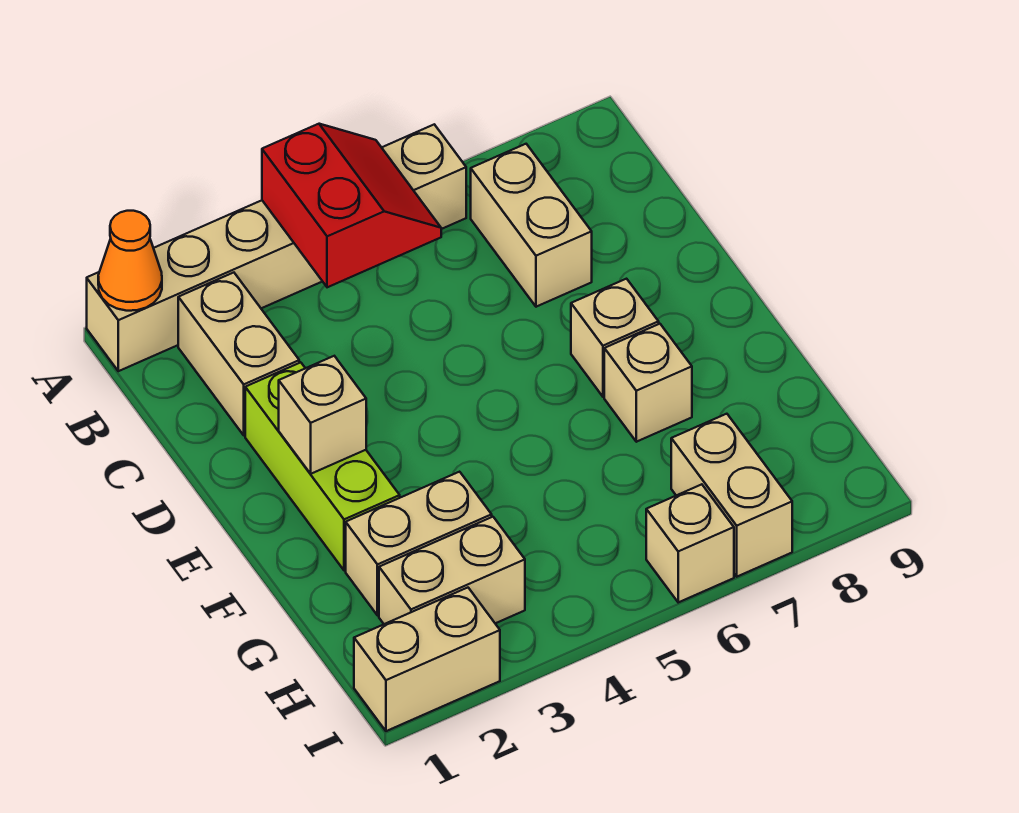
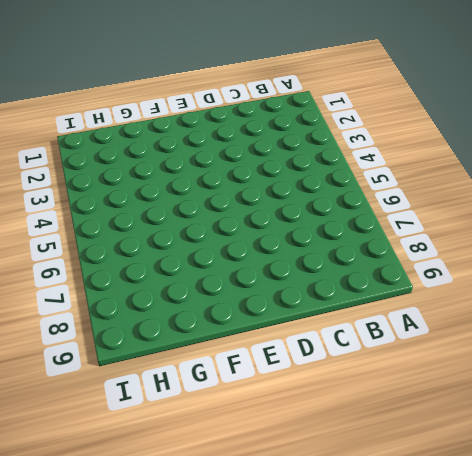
none -> tan 1x6 brick [87,124,466,371]
none -> tan 1x2 brick [178,273,299,435]
none -> tan 1x2 brick [471,144,592,307]

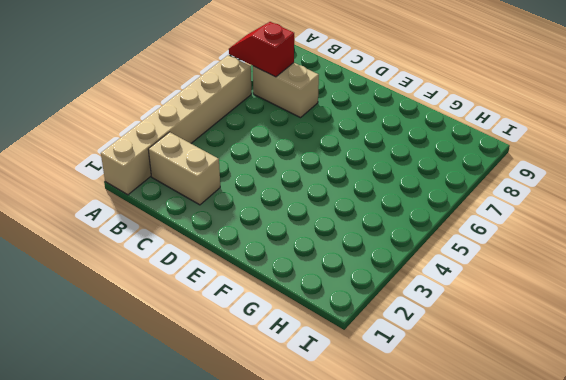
red 1x2 slope [229,22,294,77] -> none
none -> lime 1x3 brick [245,362,400,570]
none -> tan 1x1 brick [571,279,659,397]
none -> tan 1x1 brick [604,324,692,442]

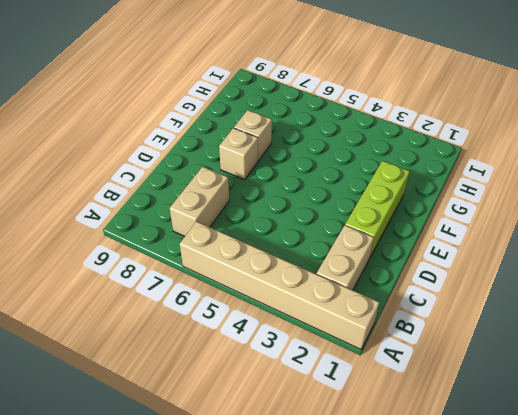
none -> tan 1x2 brick [346,472,492,616]
none -> tan 1x2 brick [379,517,525,624]
none -> tan 1x2 brick [671,414,792,577]

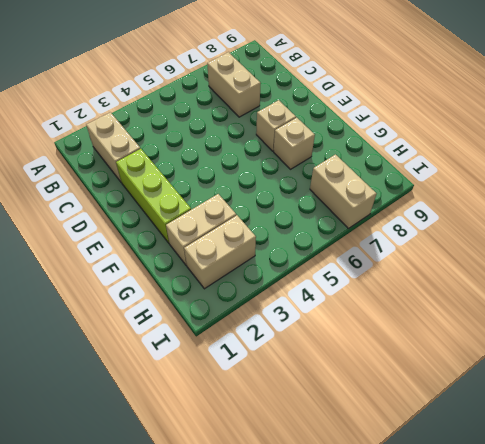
none -> tan 1x6 brick [87,124,466,371]
none -> tan 1x2 brick [354,588,500,731]
none -> tan 1x1 brick [646,484,734,602]

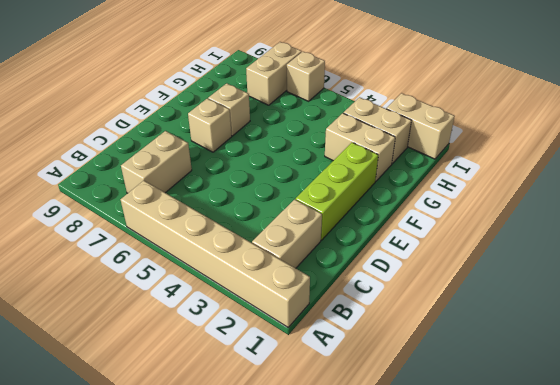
none -> orange 1x1 cone [98,211,162,311]
none -> red 2x2 slope [262,124,441,287]
none -> tan 1x1 brick [279,356,366,474]

